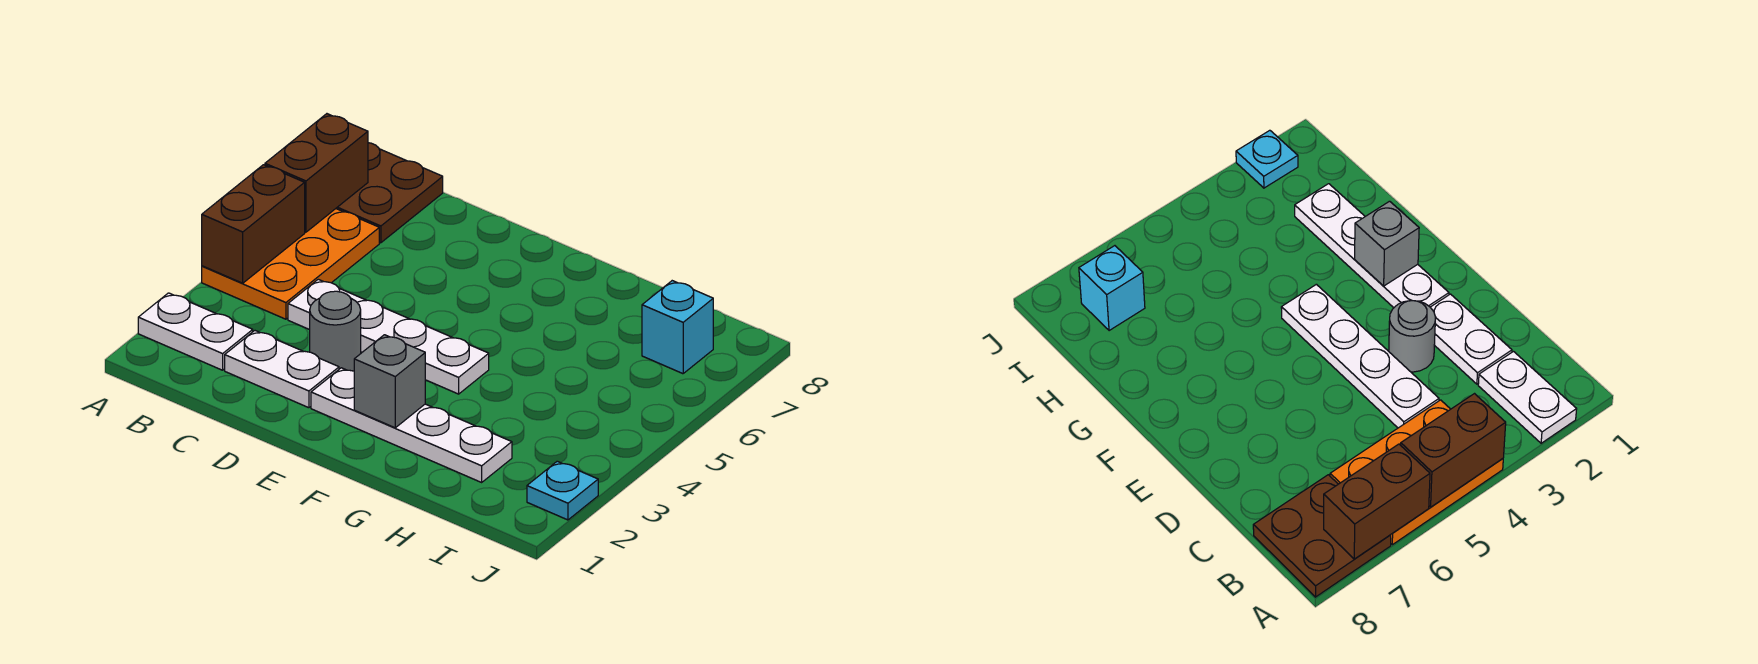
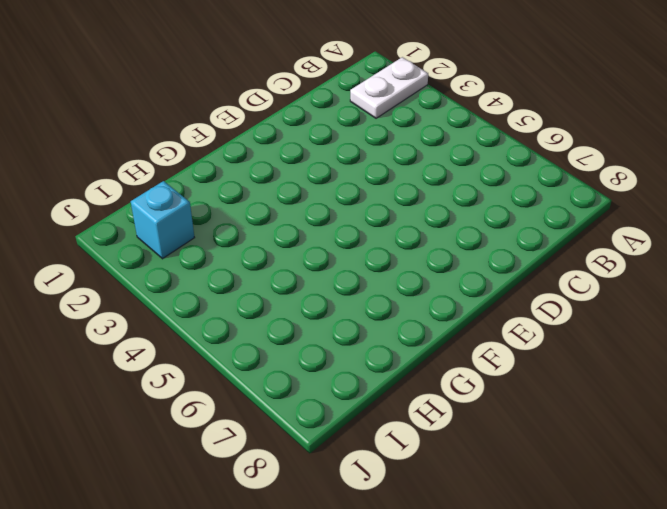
cyan 1x1 brick [131,181,195,259] -> cyan 1x1 brick moved to [642,281,713,374]
none -> orange 2x3 plate [202,209,379,319]
none -> brown 2x2 plate [336,143,443,243]
none -> white 1x2 plate [225,331,339,408]

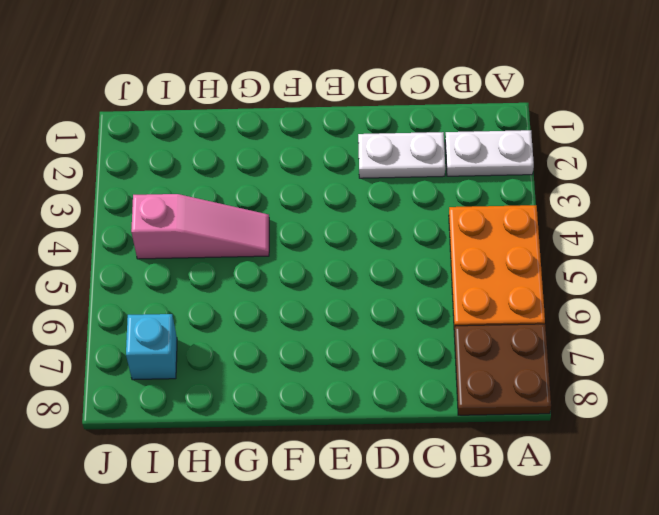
pink 1x3 slope [131,194,269,259] -> none
none -> white 1x4 plate [288,279,489,394]
none -> grey 1x1 round brick [310,291,361,371]
none -> white 1x4 plate [311,368,512,482]

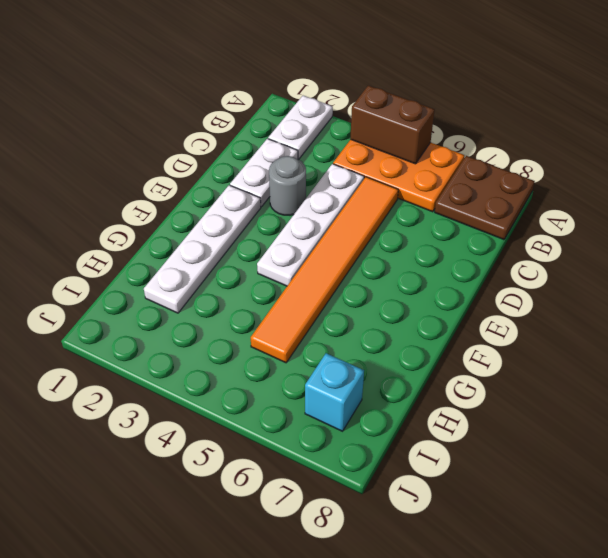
orange 1x6 tile [251,177,398,363] -> none
none -> cyan 1x1 plate [527,461,598,520]
none -> brown 1x2 brick [265,114,368,232]
none -> grey 1x1 brick [354,335,425,428]

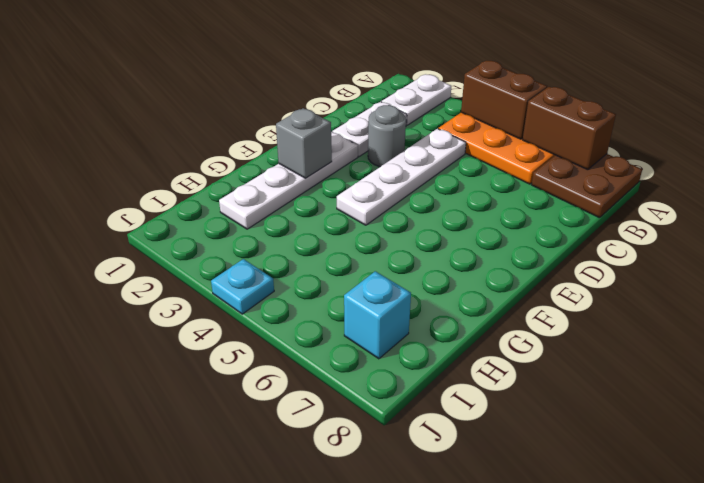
cyan 1x1 plate [211,259,274,314] -> cyan 1x1 plate moved to [527,461,598,520]

